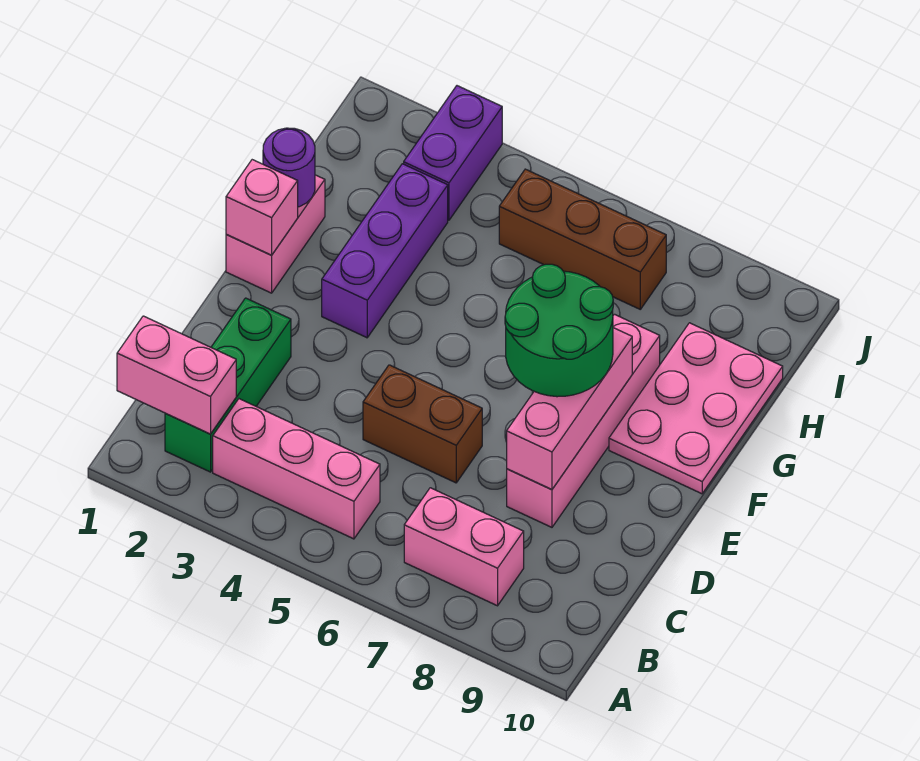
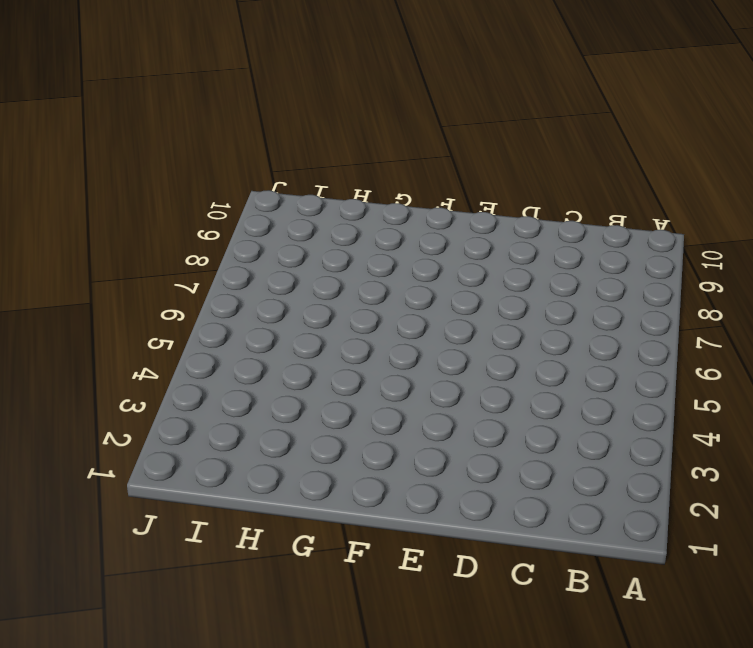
none -> green 1x3 brick [165,298,291,472]
none -> pink 1x3 brick [213,399,380,539]
none -> pink 1x2 brick [404,488,524,606]

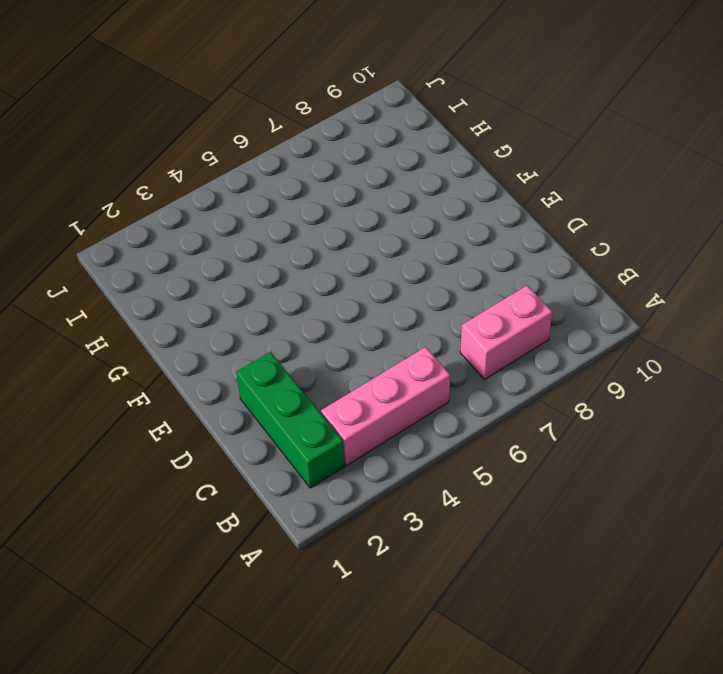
none -> brown 1x2 brick [363,365,482,483]
none -> pink 1x4 brick [507,314,660,527]
none -> pink 1x2 brick [226,175,325,293]

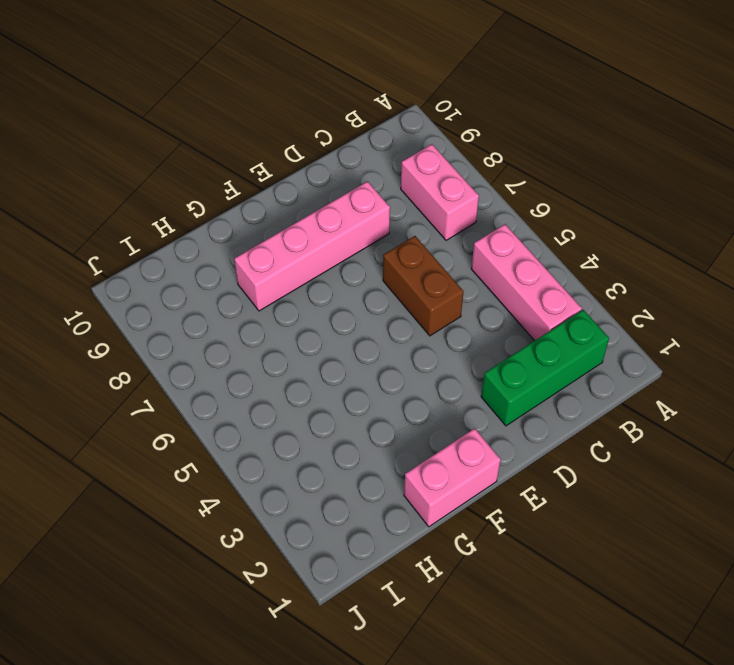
none -> purple 1x3 brick [322,164,448,338]
none -> pink 2x3 plate [609,323,783,494]
none -> purple 1x2 brick [404,86,502,220]

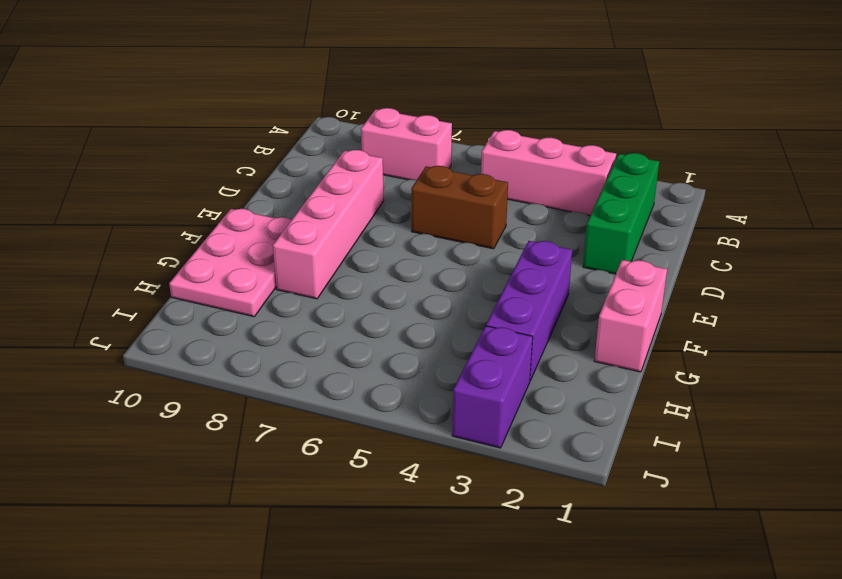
none -> brown 1x3 brick [499,169,666,309]
none -> pink 1x2 brick [117,316,236,434]
none -> pink 1x3 brick [507,328,632,490]

